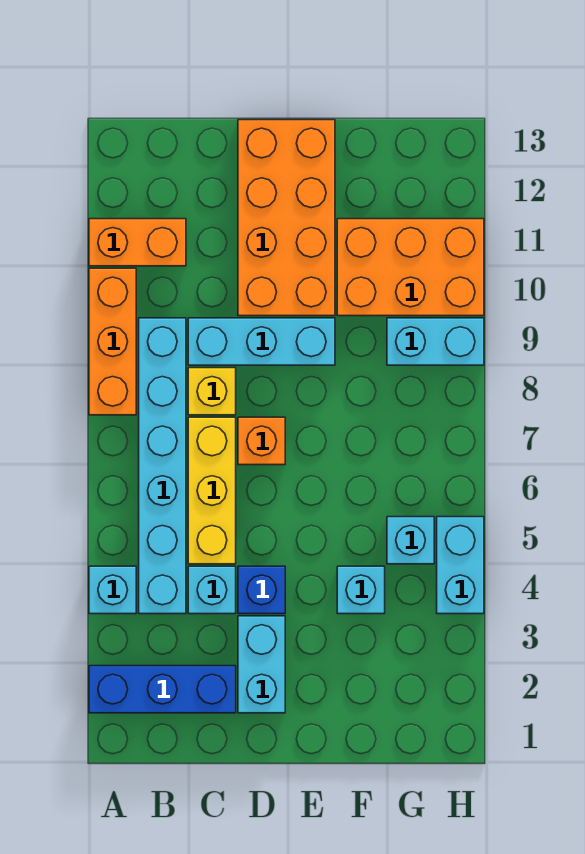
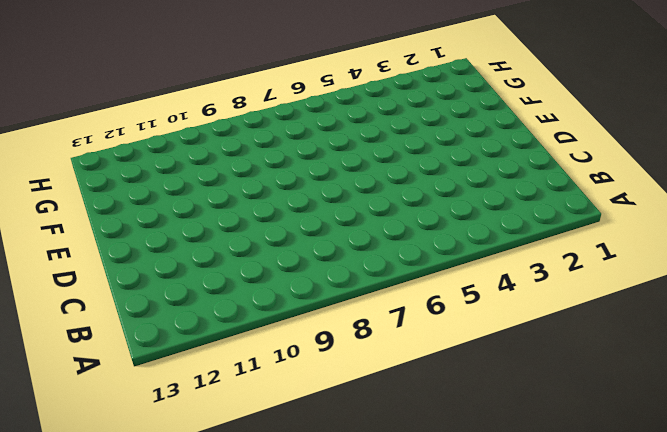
none -> blue 1x3 brick [89,666,236,713]
none -> cyan 1x1 brick [89,566,136,614]
none -> orange 1x3 brick [89,268,136,415]

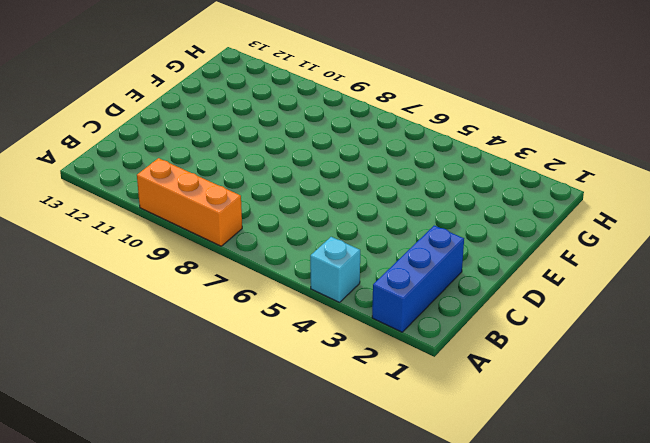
none -> orange 1x2 brick [89,219,186,266]
none -> cyan 1x6 brick [139,318,186,614]
none -> cyan 1x1 brick [188,566,236,614]

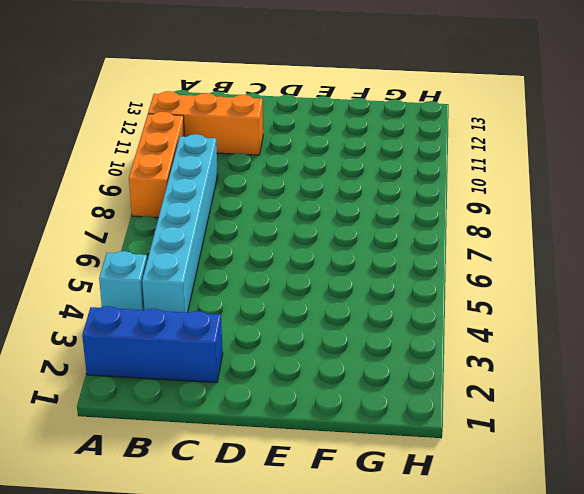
orange 1x3 brick [148,91,263,155] -> orange 1x2 brick [89,219,186,266]
none -> cyan 1x1 brick [188,566,236,614]
none -> yellow 1x3 brick [188,417,236,564]
none -> yellow 1x1 brick [188,368,236,415]

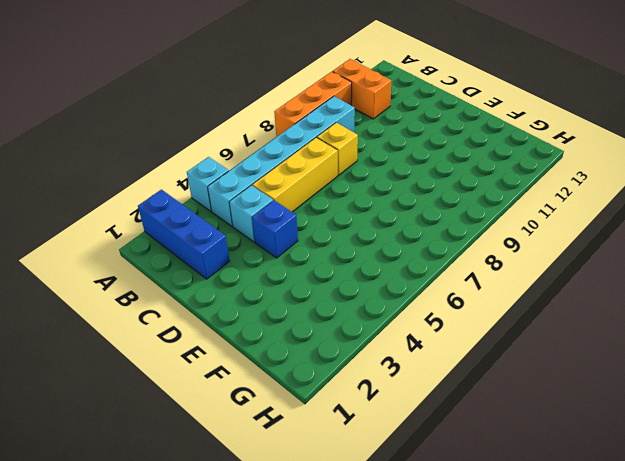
none -> cyan 1x3 brick [188,318,335,365]
none -> cyan 1x2 brick [238,616,285,713]
none -> orange 1x1 brick [238,417,285,465]

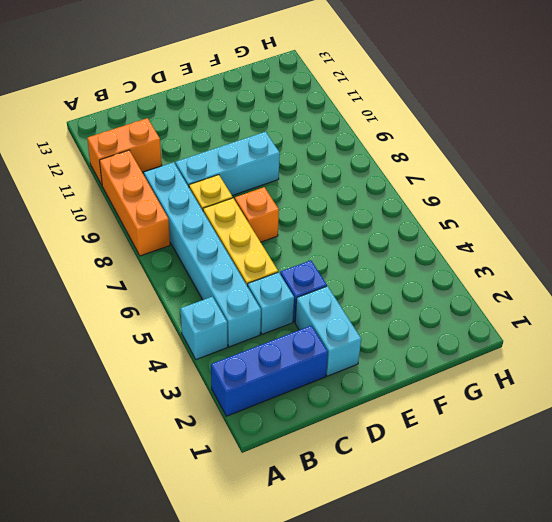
none -> orange 2x4 brick [238,120,335,316]
none -> cyan 1x1 brick [337,566,385,614]
none -> orange 2x3 brick [337,219,484,316]

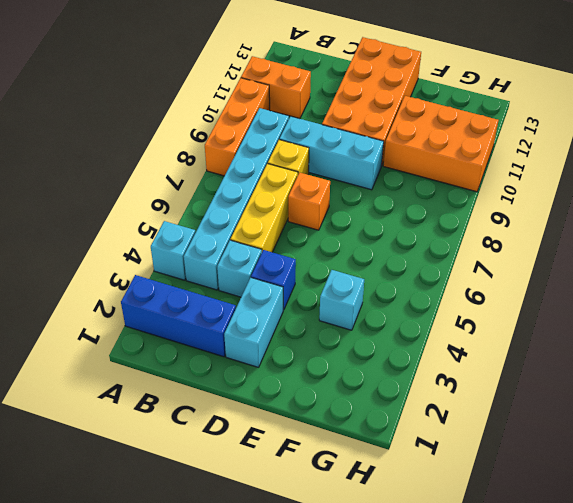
none -> cyan 1x1 brick [387,517,434,564]
none -> cyan 1x2 brick [387,318,484,365]
none -> cyan 1x2 brick [437,517,484,614]

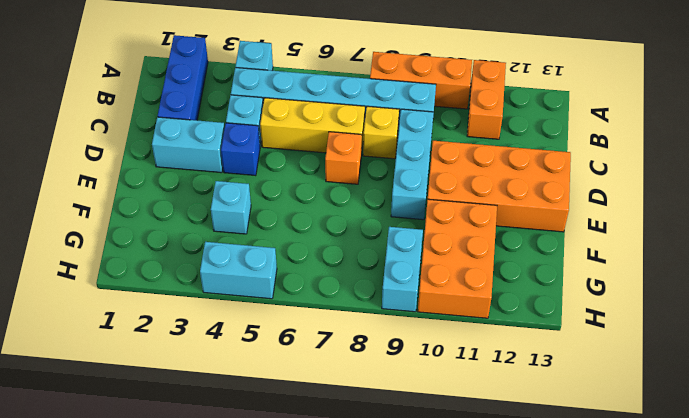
none -> cyan 1x1 brick [387,517,434,564]

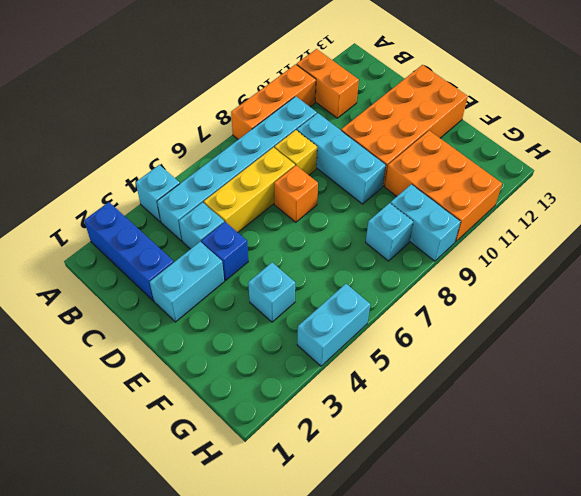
cyan 1x1 brick [366,203,413,261] -> cyan 1x1 brick moved to [387,517,434,564]

